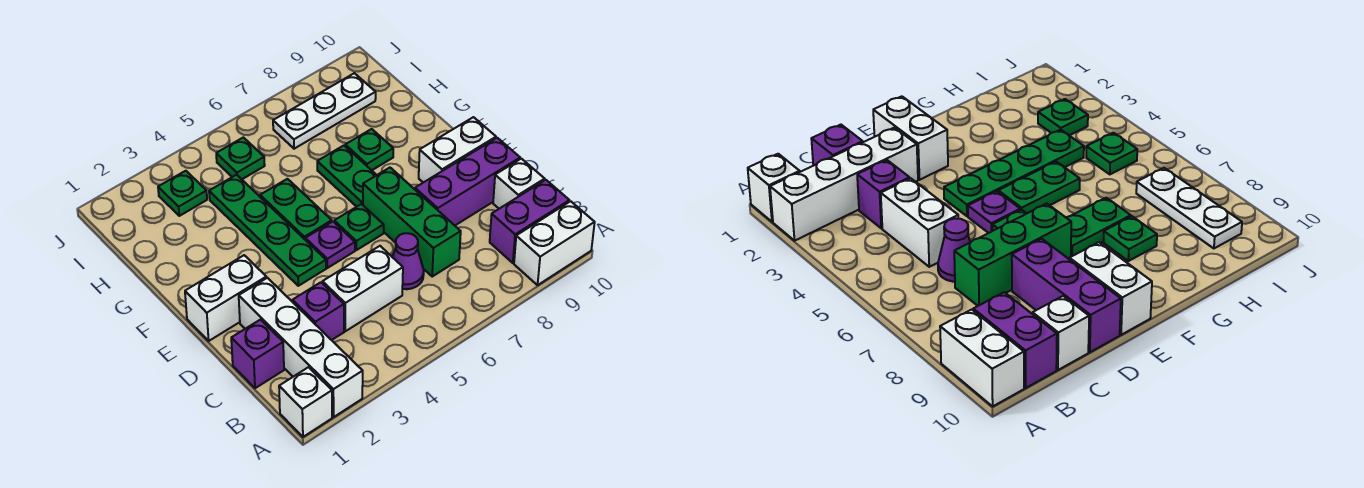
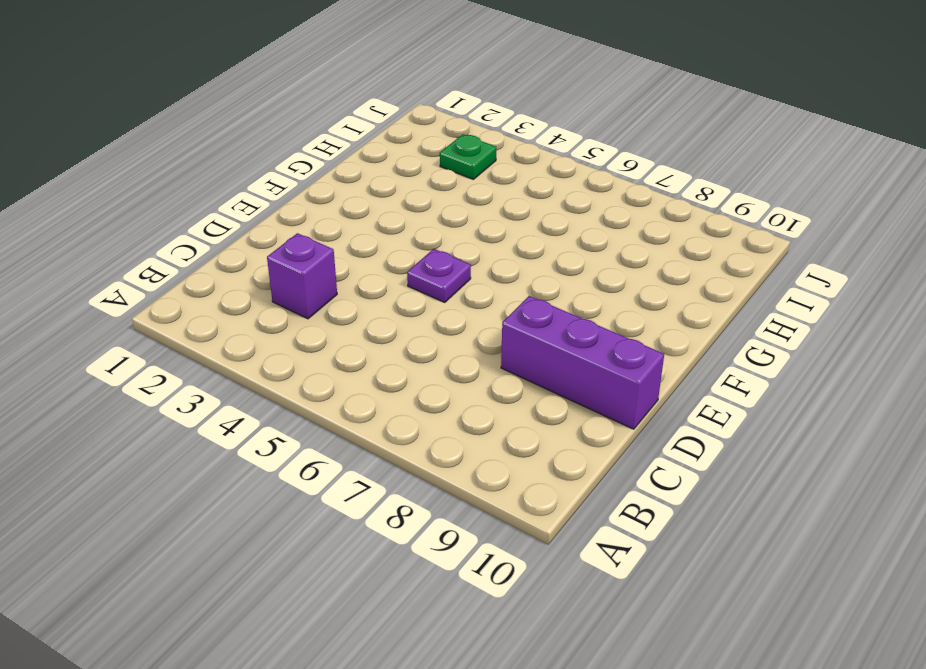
none -> white 1x1 brick [279,367,332,437]
none -> white 1x4 brick [239,278,363,417]
none -> white 1x2 brick [514,201,595,285]

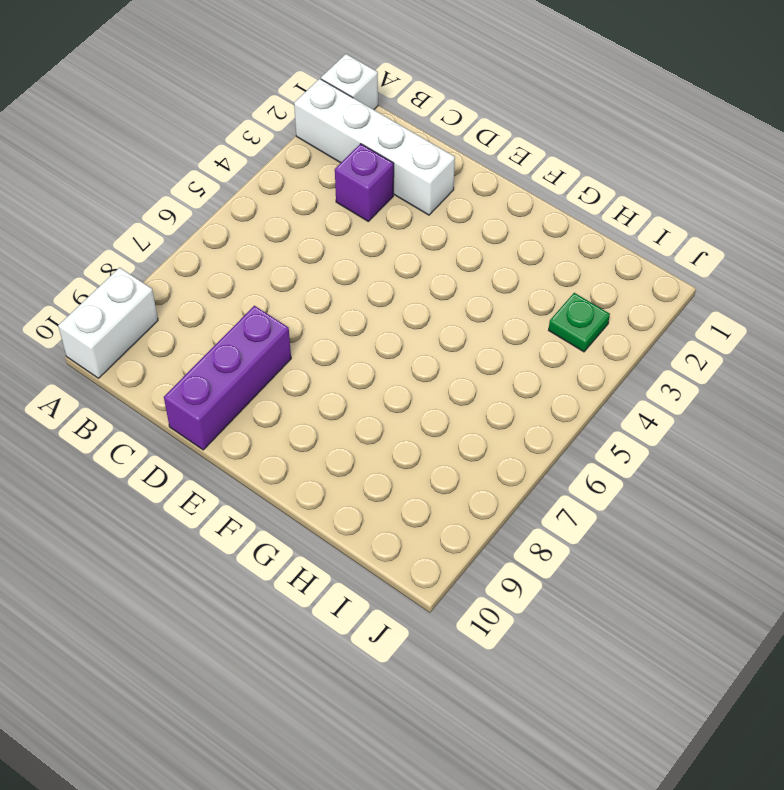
none -> purple 1x2 brick [490,180,569,263]
none -> purple 1x1 brick [231,320,284,388]
none -> white 1x2 brick [323,246,403,331]

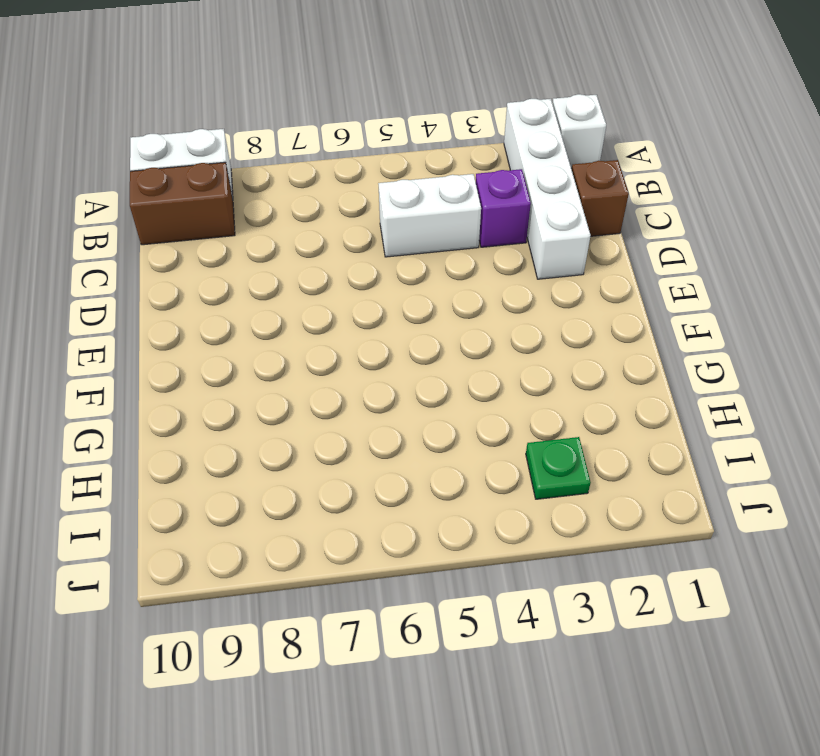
brown 1x2 brick [130,162,235,245] -> purple 1x2 brick [490,180,569,263]
brown 1x1 brick [572,160,629,236] -> purple 1x1 brick [231,320,284,388]
none -> purple 1x1 cone [393,233,424,289]
none -> green 1x3 brick [363,168,461,276]
none -> white 1x1 brick [493,159,545,209]

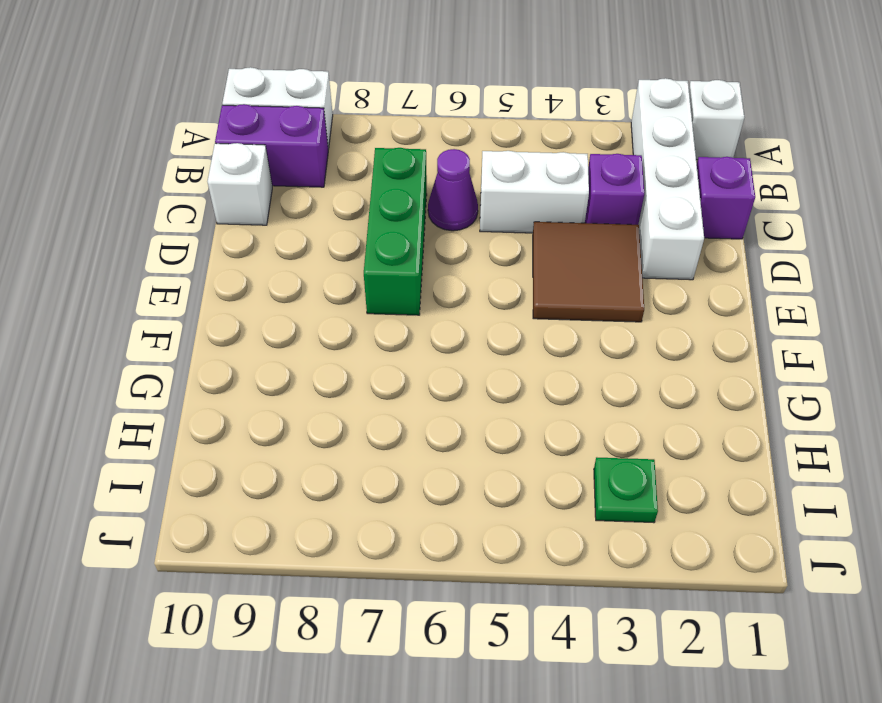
brown 2x2 tile [533,222,644,322] -> green 1x4 plate [209,175,326,286]
none -> purple 1x3 brick [415,138,520,225]
none -> white 1x2 brick [185,255,266,341]
none -> purple 1x1 plate [305,222,355,268]

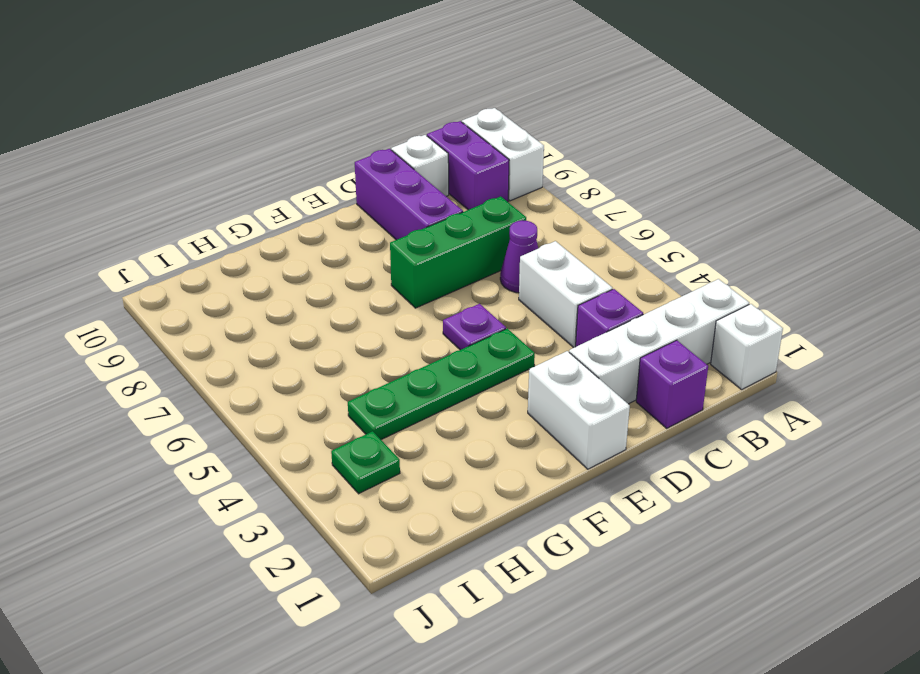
none -> green 1x1 plate [334,204,384,250]
none -> white 1x2 brick [419,117,496,183]
none -> green 1x2 plate [260,179,332,239]

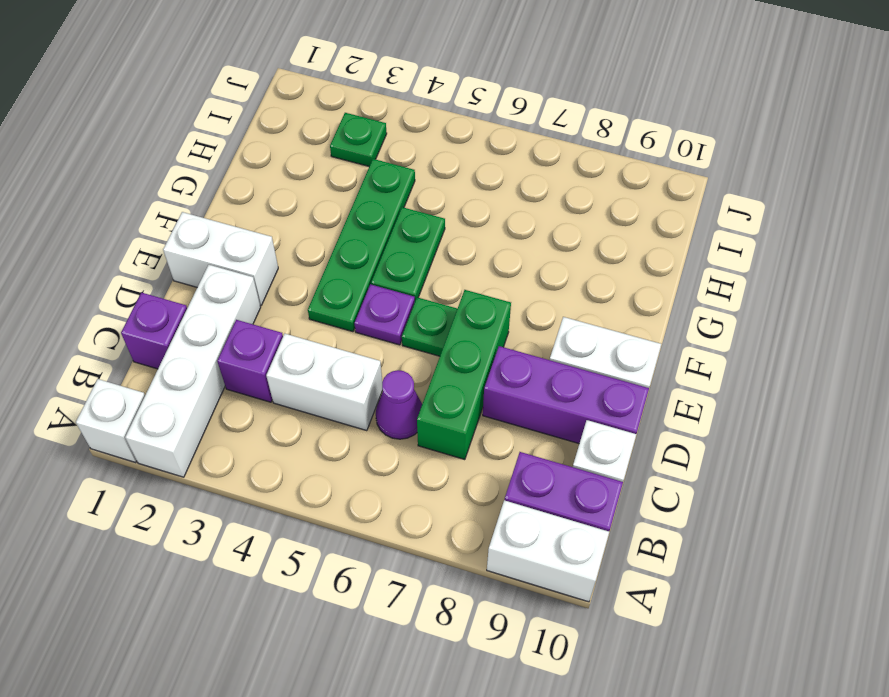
none -> green 1x2 plate [317,146,376,207]
none -> green 1x1 plate [345,129,393,170]
none -> green 1x1 plate [216,137,265,179]

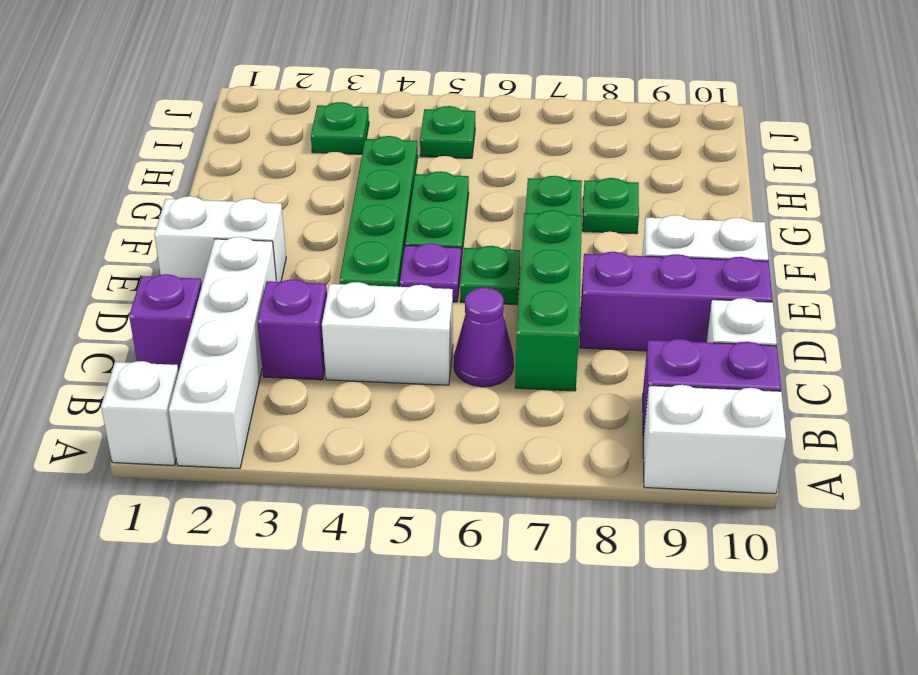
none -> white 1x3 plate [273,73,376,149]

